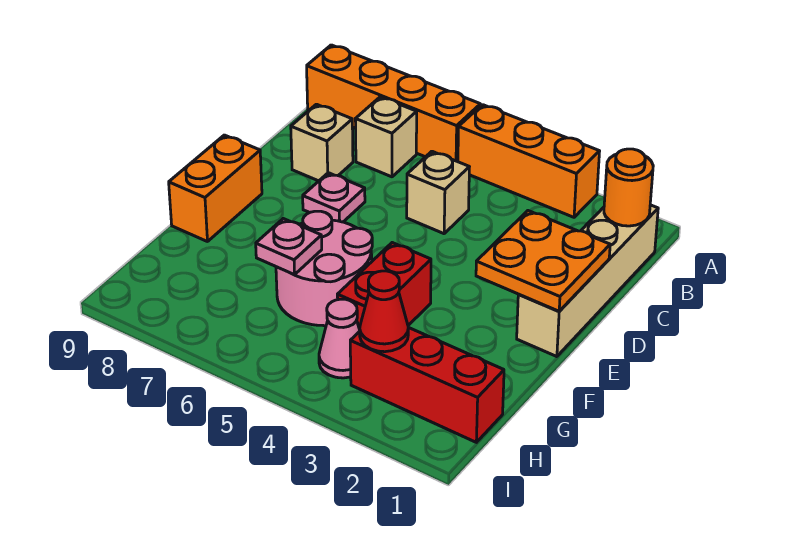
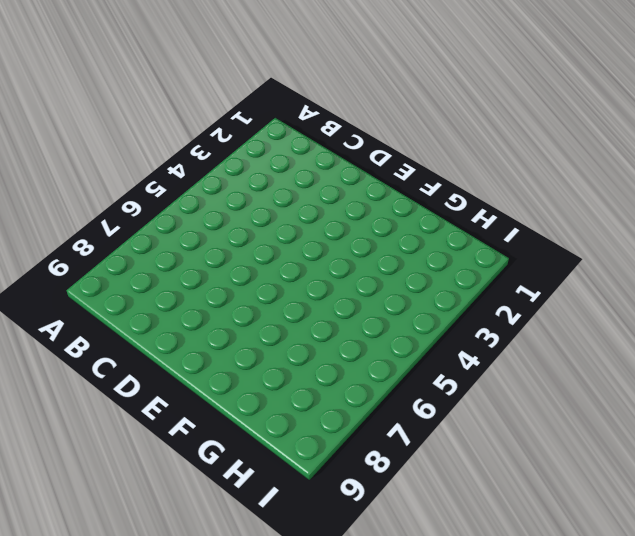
none -> orange 1x3 brick [458,105,600,217]
none -> orange 1x4 brick [307,45,480,162]
none -> tan 1x4 brick [517,205,658,357]

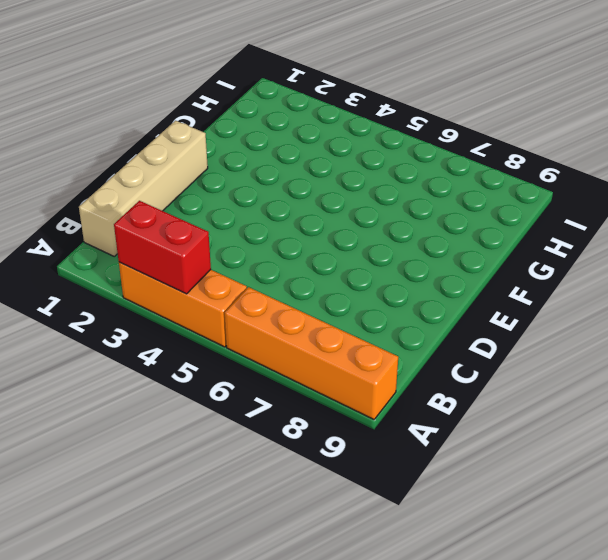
red 1x2 brick [114,201,211,294] -> red 1x2 brick turned to [337,243,431,329]
none -> tan 1x1 brick [355,97,417,177]
none -> tan 1x1 brick [407,151,469,234]
none -> tan 1x1 brick [291,104,353,181]

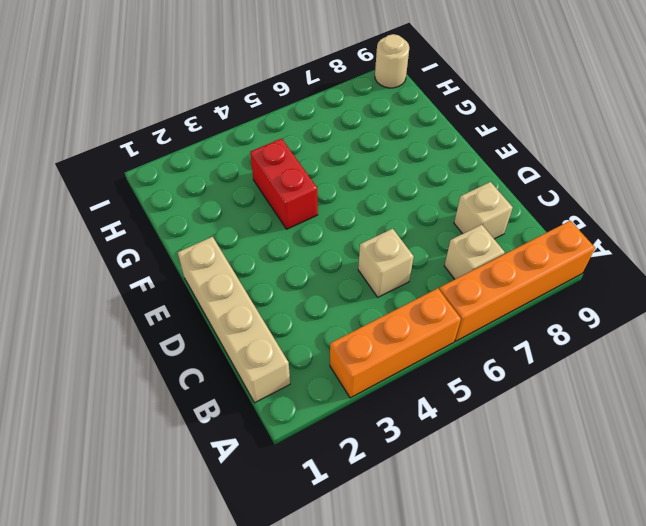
tan 1x1 round brick [375,34,409,88] -> none
none -> pink 1x1 plate [303,173,365,222]
none -> orange 1x2 brick [169,135,262,242]
none -> pink 2x2 round brick [276,211,372,326]

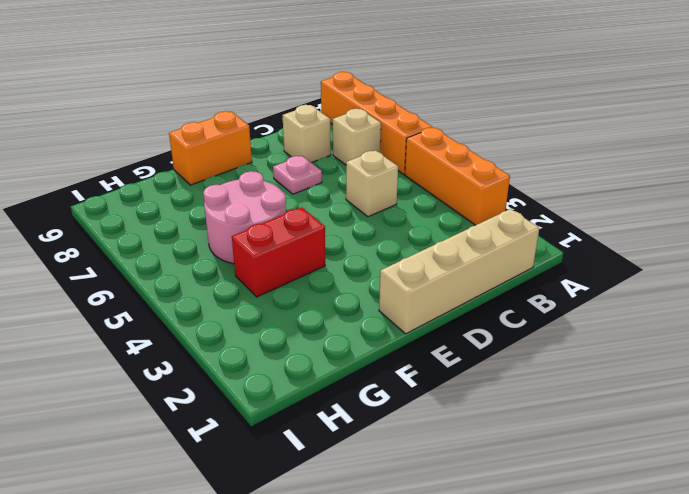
none -> red 1x3 brick [350,327,504,442]
none -> pink 1x1 cone [319,299,360,378]
none -> orange 1x1 round brick [604,149,653,226]

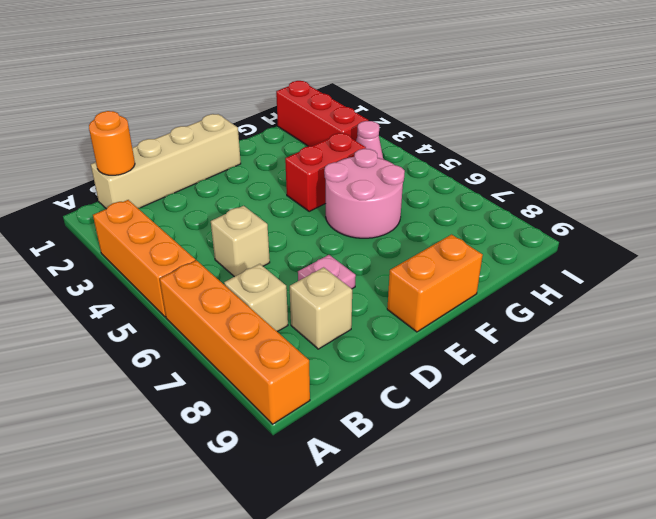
none -> orange 2x2 plate [476,211,610,311]
none -> pink 1x1 plate [256,219,322,275]
none -> red 1x1 cone [360,271,408,352]

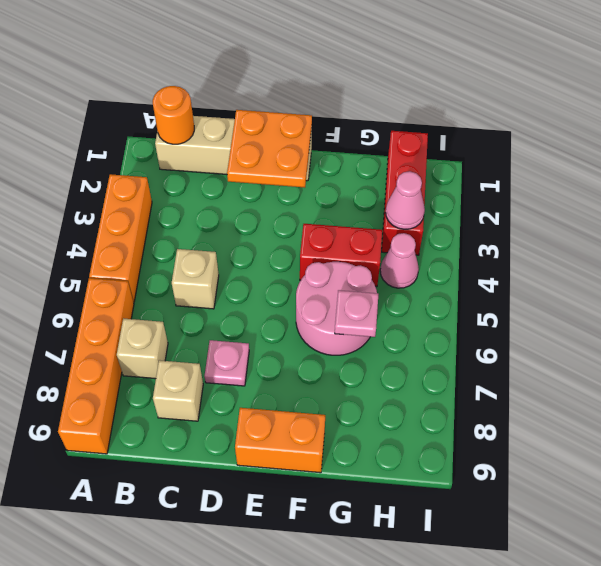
pink 1x1 cone [386,171,425,229] -> red 1x1 cone [360,271,408,352]

